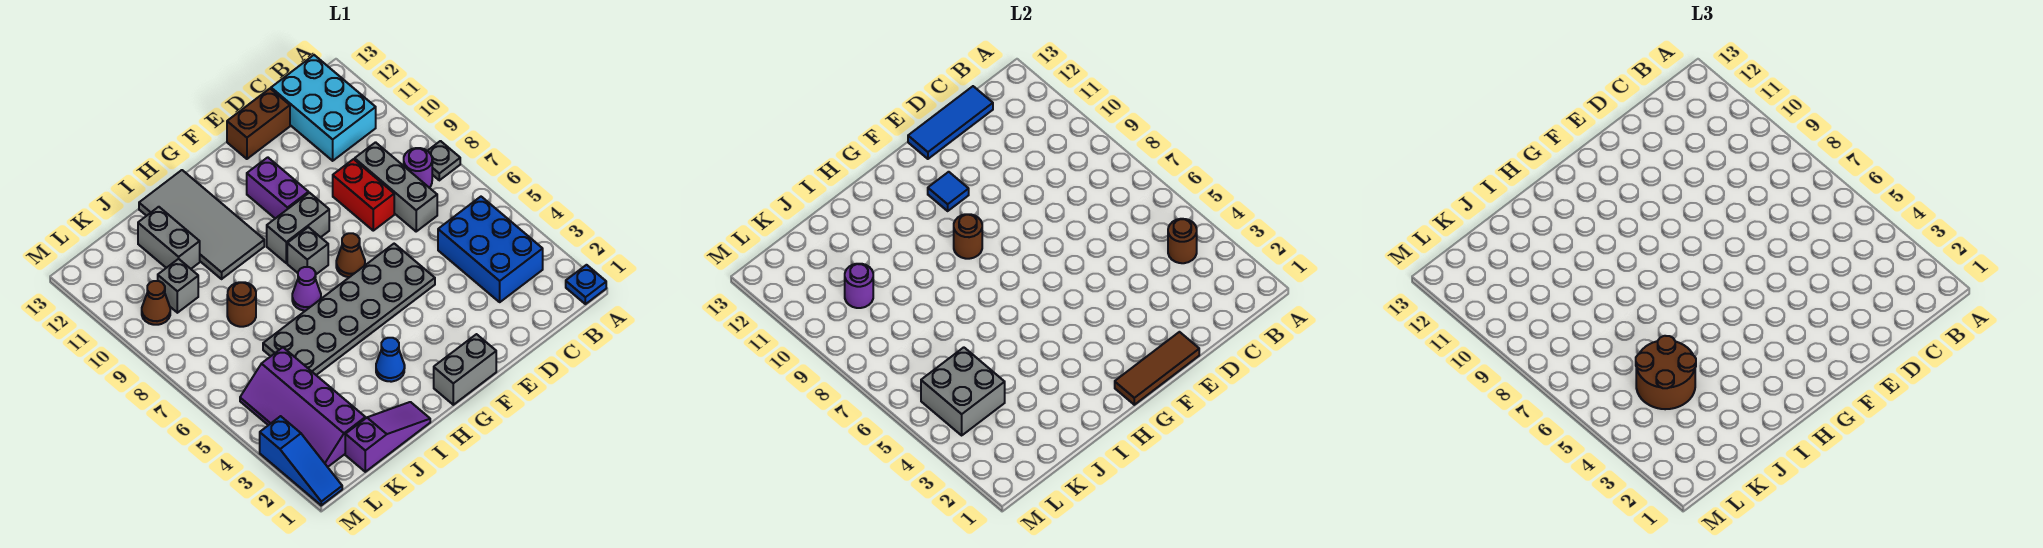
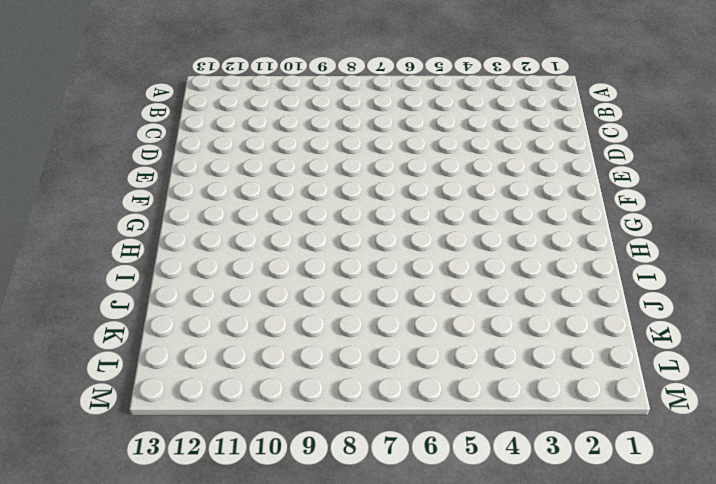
none -> blue 1x1 plate [566,265,606,304]
none -> grey 1x1 plate [428,141,460,180]
none -> blue 2x3 brick [438,197,543,302]
none -> purple 1x1 round brick [404,148,432,188]

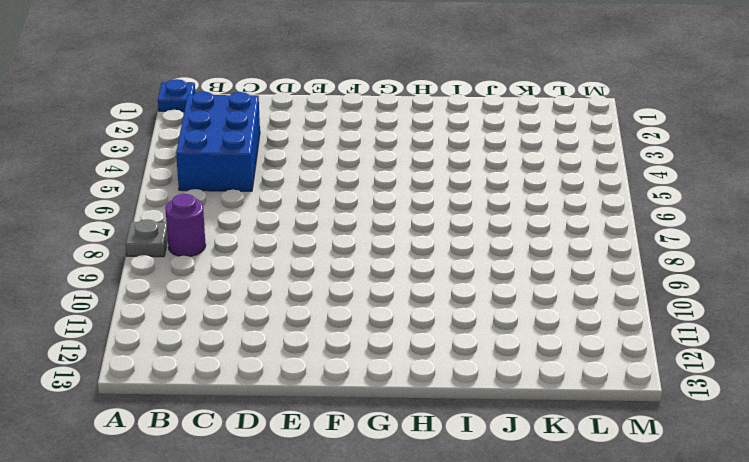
none -> cyan 2x3 brick [271,55,376,161]
none -> grey 1x3 brick [355,142,437,231]
none -> red 1x2 brick [333,159,394,231]
none -> brown 1x2 brick [227,89,290,159]

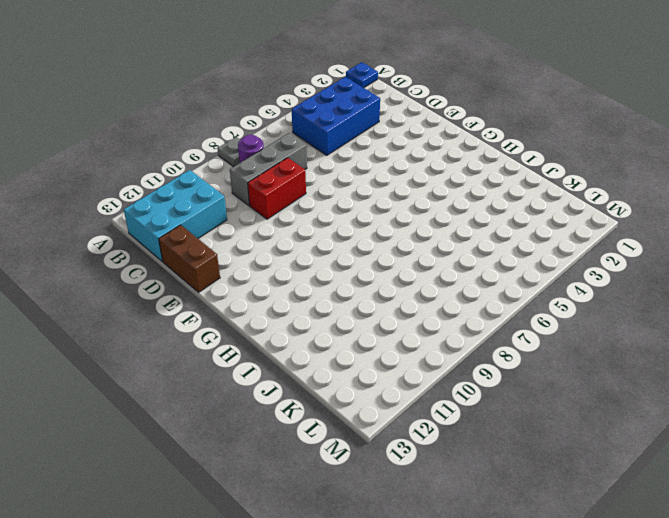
none -> grey 2x6 plate [263,244,435,375]
none -> grey 1x2 brick [434,334,496,405]
none -> brown 1x1 cone [336,233,365,277]
none -> grey 1x2 brick [267,193,329,263]

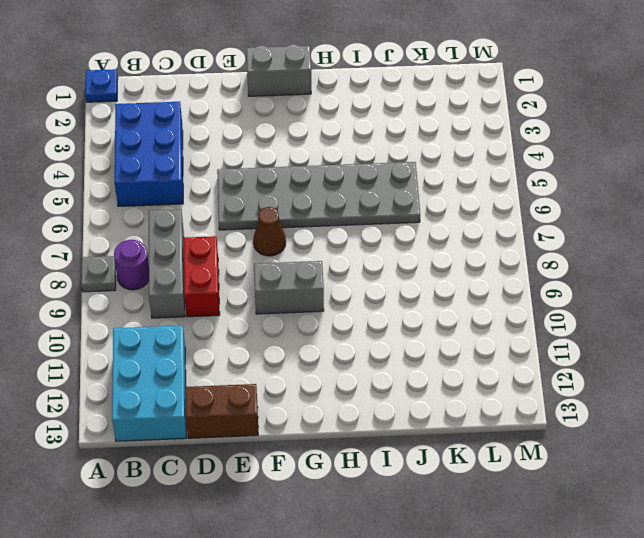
none -> purple 1x2 brick [247,157,309,218]
none -> grey 1x1 brick [287,227,328,274]
none -> blue 1x1 cone [376,338,405,382]
none -> purple 1x1 cone [292,267,321,311]

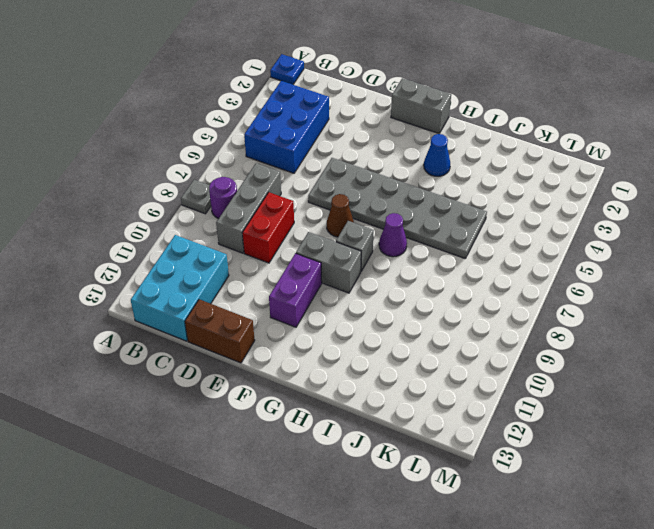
none -> grey 2x4 tile [139,170,264,279]
none -> purple 1x3 slope [345,402,430,472]
none -> brown 1x1 round brick [227,282,256,327]
none -> grey 1x2 brick [138,207,200,269]

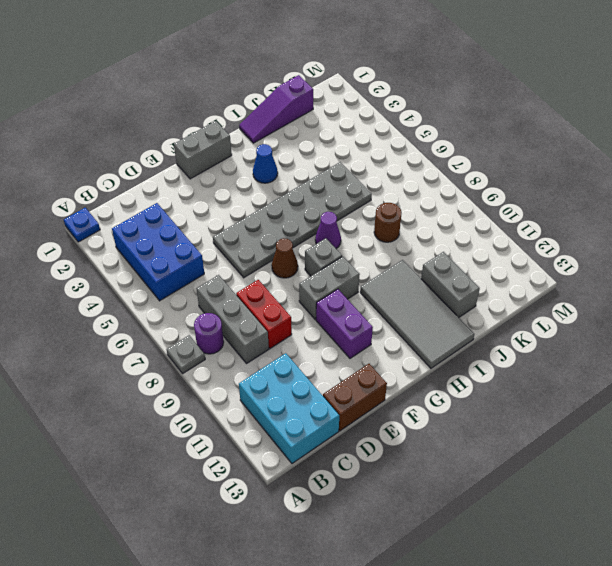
none -> purple 2x4 slope [240,347,365,467]
none -> grey 1x1 brick [158,259,198,313]
none -> brown 1x1 cone [142,281,170,325]
none -> blue 1x3 slope [260,416,342,505]

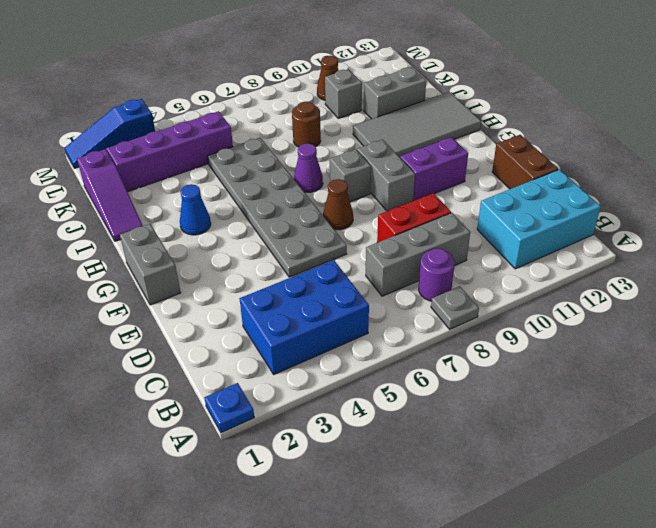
none -> brown 1x1 round brick [1168,219,1197,263]
none -> blue 1x3 tile [908,86,993,159]
none -> brown 1x3 tile [1115,332,1199,405]
none -> blue 1x1 tile [928,172,969,211]

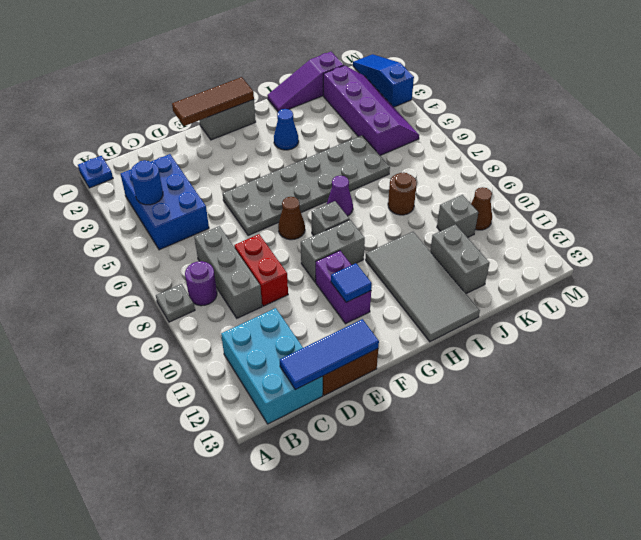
blue 1x1 round brick [131,160,163,205] -> brown 1x1 round brick [1168,219,1197,263]
none -> brown 1x1 round brick [954,214,982,259]
none -> grey 2x2 brick [921,347,1005,435]
none -> purple 1x1 round brick [845,264,873,308]
none -> brown 2x2 round brick [1636,336,1696,409]

